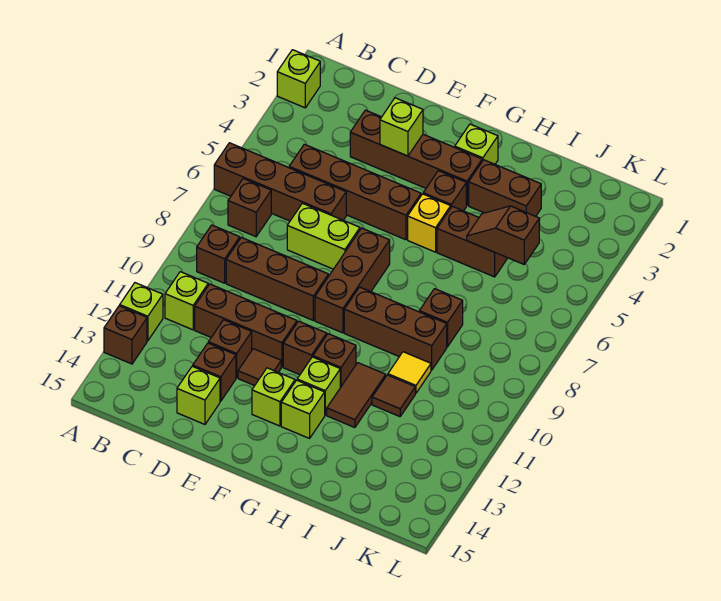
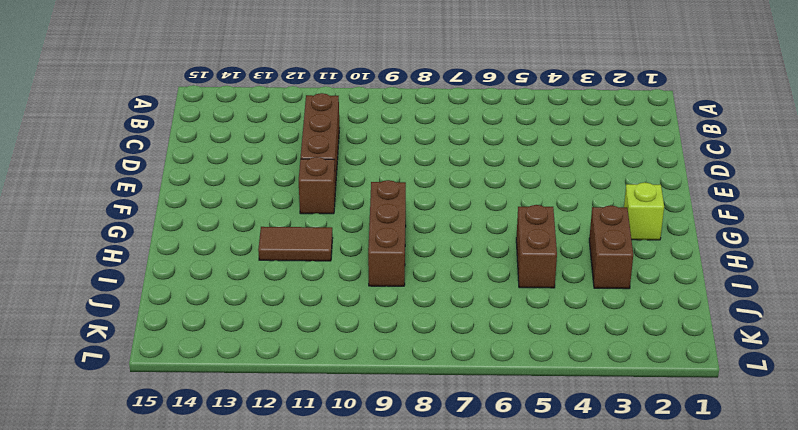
none -> lime 1x1 brick [277,50,320,108]
none -> brown 1x4 brick [214,143,346,221]
none -> lime 1x1 brick [120,283,163,341]
none -> brown 1x1 brick [104,306,147,364]

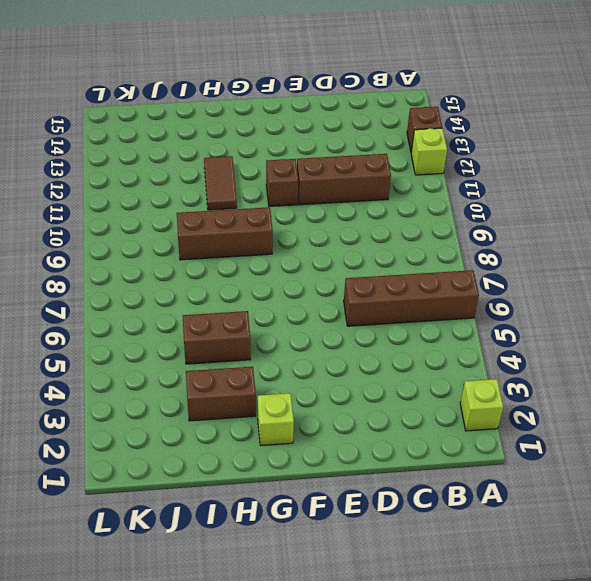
none -> brown 1x1 brick [228,179,271,237]
none -> brown 1x1 brick [197,225,240,283]
none -> lime 1x1 brick [165,272,208,330]
none -> brown 1x4 brick [289,144,421,240]

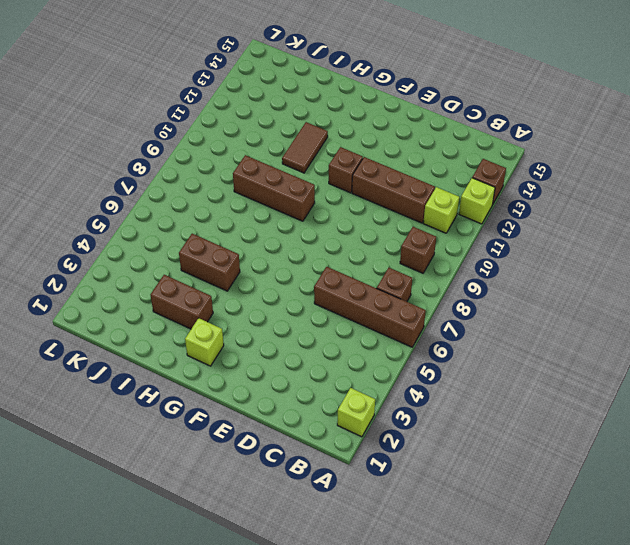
none -> brown 1x4 brick [289,144,421,240]
none -> brown 1x3 brick [226,237,328,320]
none -> brown 1x4 brick [350,110,482,205]
none -> lime 1x2 brick [287,203,360,269]

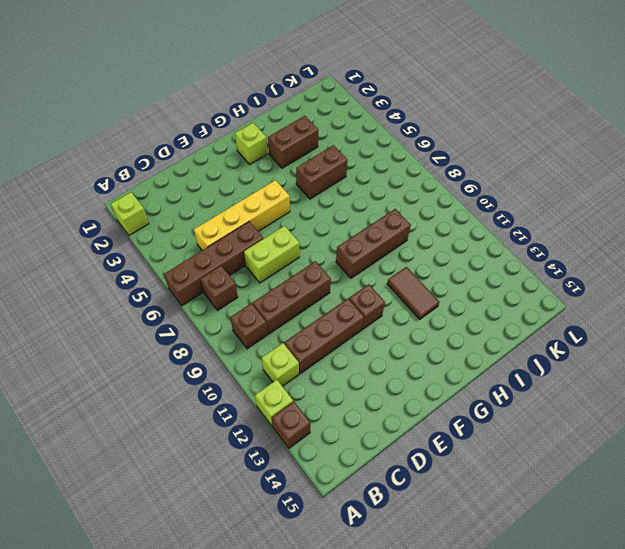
yellow 1x4 brick [194,180,290,250] -> brown 1x4 brick [289,144,421,240]
none -> brown 1x4 brick [350,110,482,205]
none -> brown 1x1 brick [208,320,252,378]
none -> brown 1x1 brick [193,343,236,401]
none -> lime 1x1 brick [177,366,220,424]

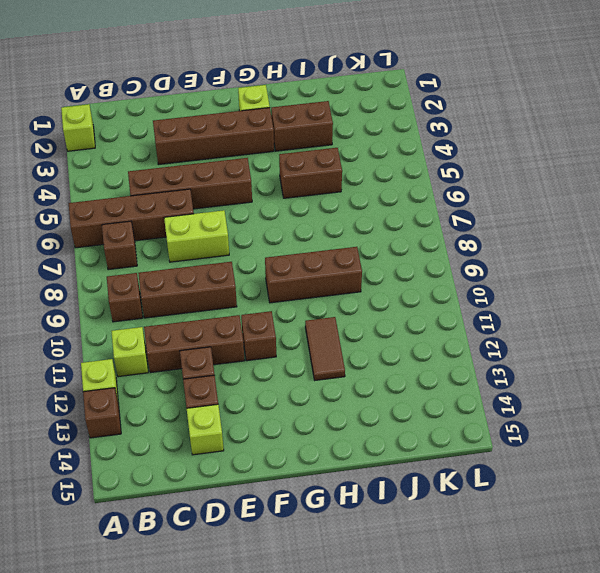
none -> brown 1x1 tile [238,349,281,386]
none -> brown 1x3 brick [315,228,390,333]
none -> lime 1x1 brick [252,368,295,426]
none -> brown 1x1 brick [423,171,466,211]

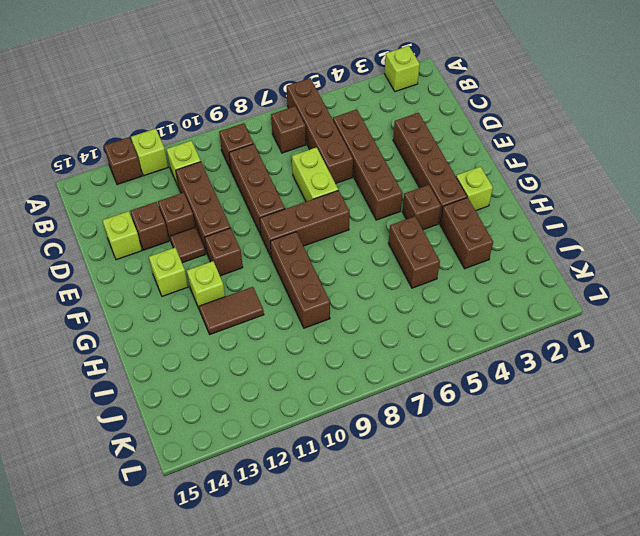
none -> yellow 1x1 brick [408,194,451,252]
none -> brown 1x1 brick [313,334,356,388]
none -> lime 1x1 brick [281,380,325,438]
none -> brown 1x1 brick [419,289,463,347]

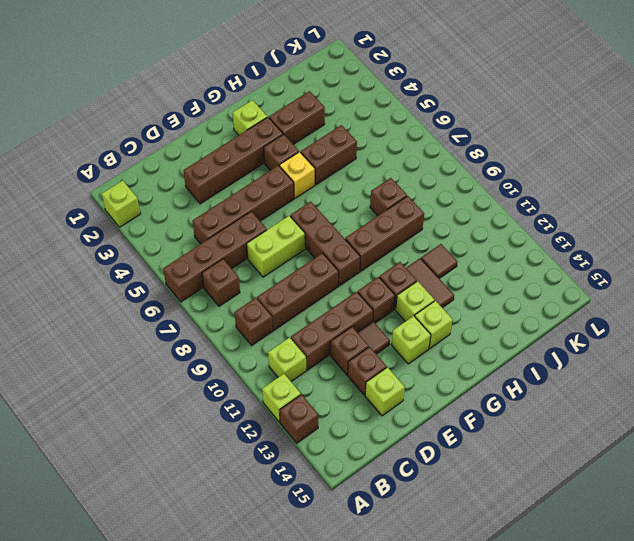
none -> yellow 1x1 tile [388,352,431,393]
none -> lime 1x1 brick [380,98,423,156]
none -> brown 1x2 slope [467,206,539,264]

